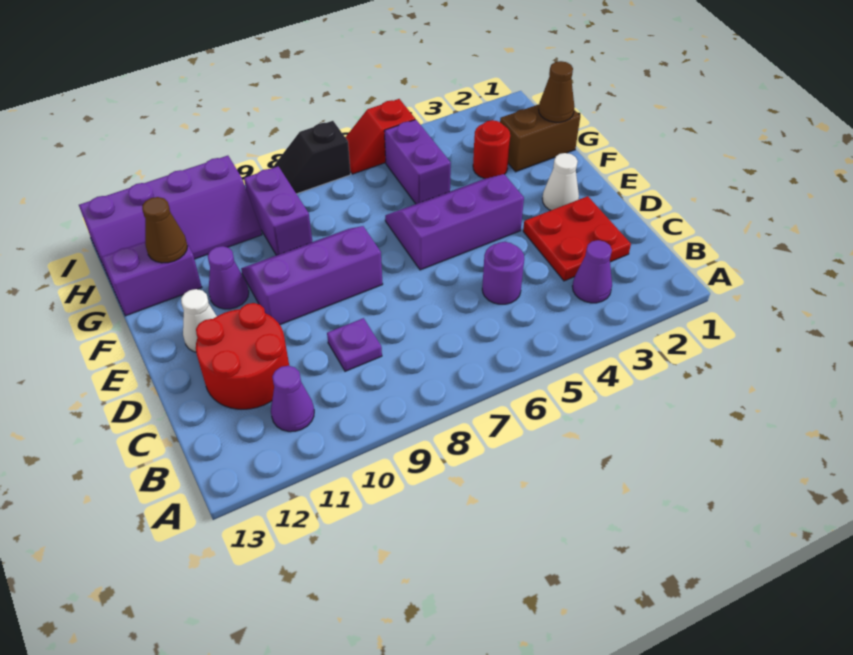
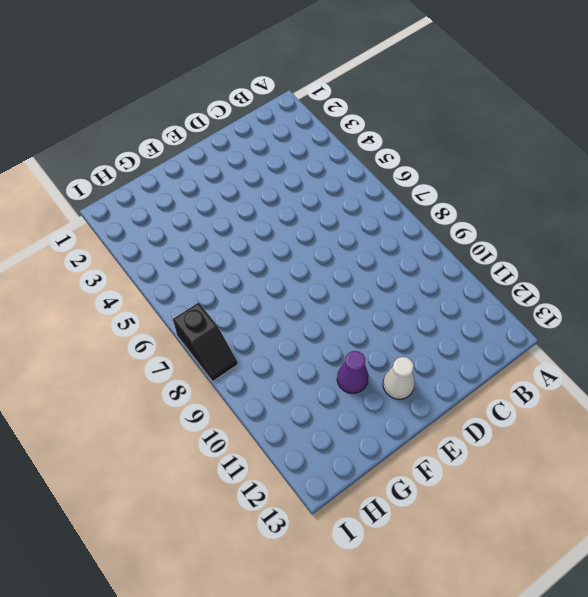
none -> purple 1x1 cone [572,240,612,303]
none -> purple 1x1 cone [271,366,314,432]
none -> red 2x2 plate [523,196,631,281]

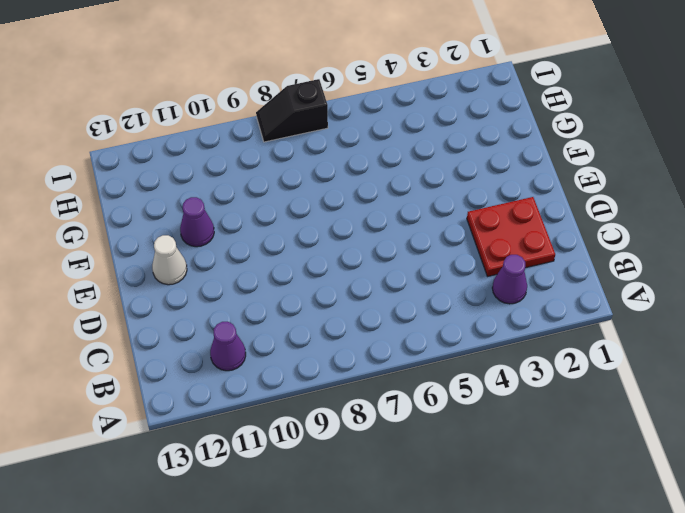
none -> purple 1x1 round brick [482,242,524,304]
none -> purple 1x1 plate [327,318,382,371]
none -> red 2x2 round brick [196,303,289,409]

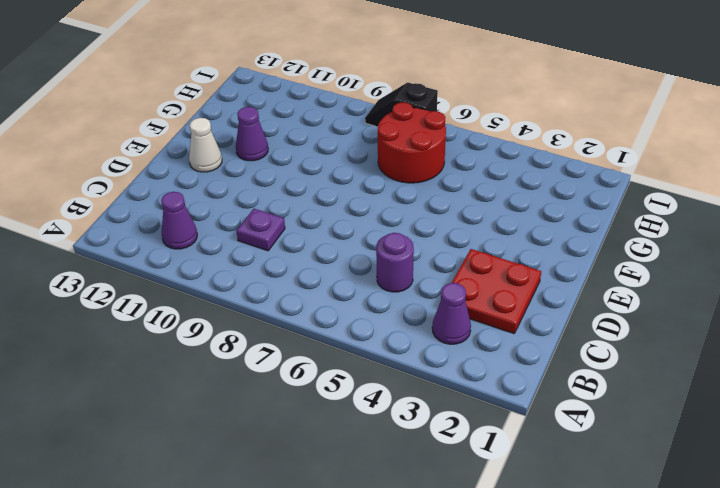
red 2x2 round brick [378,102,446,183] -> red 2x2 round brick moved to [196,303,289,409]
none -> white 1x1 cone [542,153,579,210]
none -> purple 2x3 slope [385,174,524,270]
none -> purple 2x3 slope [241,226,383,325]

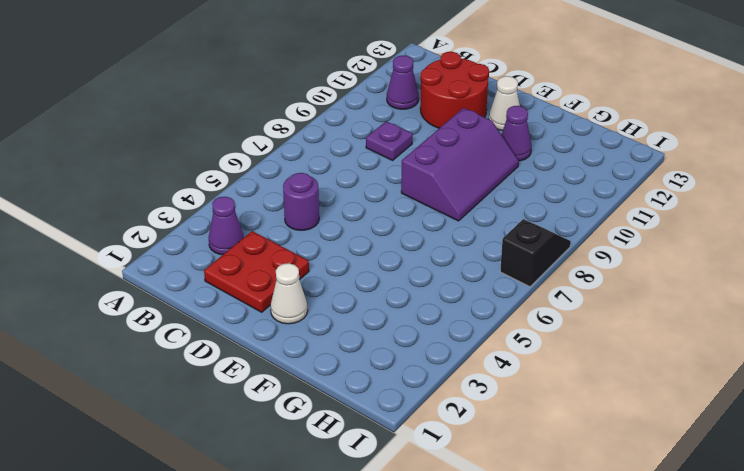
none -> purple 2x3 slope [385,174,524,270]
none -> brown 1x2 brick [500,104,580,172]
none -> red 1x1 round brick [473,120,510,179]

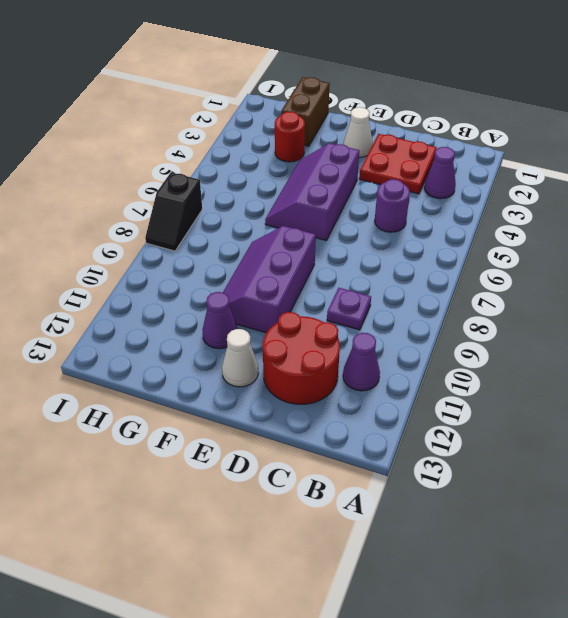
none -> purple 1x2 brick [384,120,451,204]
none -> purple 1x2 brick [244,166,312,255]
none -> purple 1x2 brick [102,242,202,316]

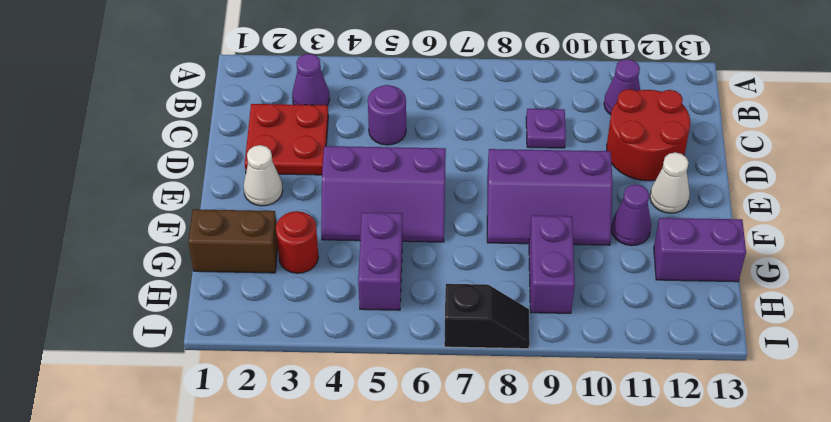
none -> purple 2x4 slope [79,156,262,282]
none -> red 1x2 slope [345,99,415,174]
none -> brown 1x1 cone [539,61,575,122]

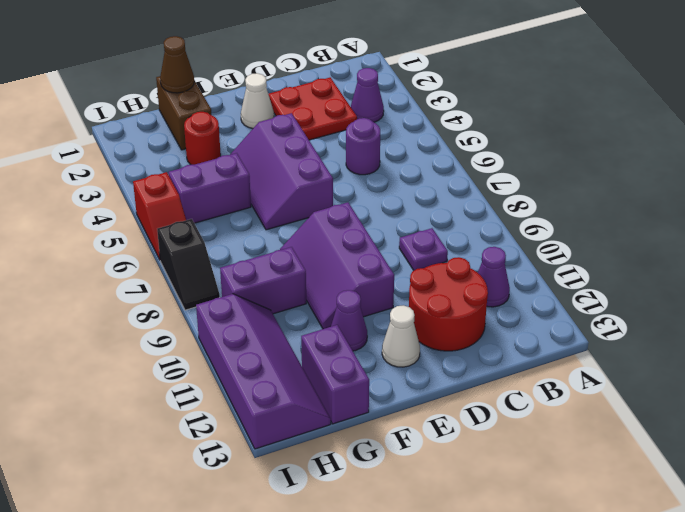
none -> brown 1x1 cone [142,197,187,263]

